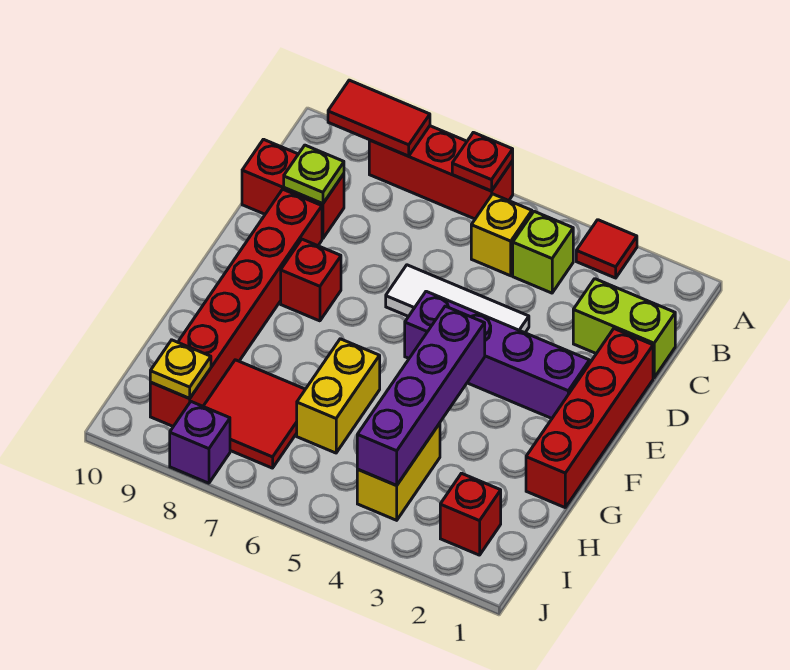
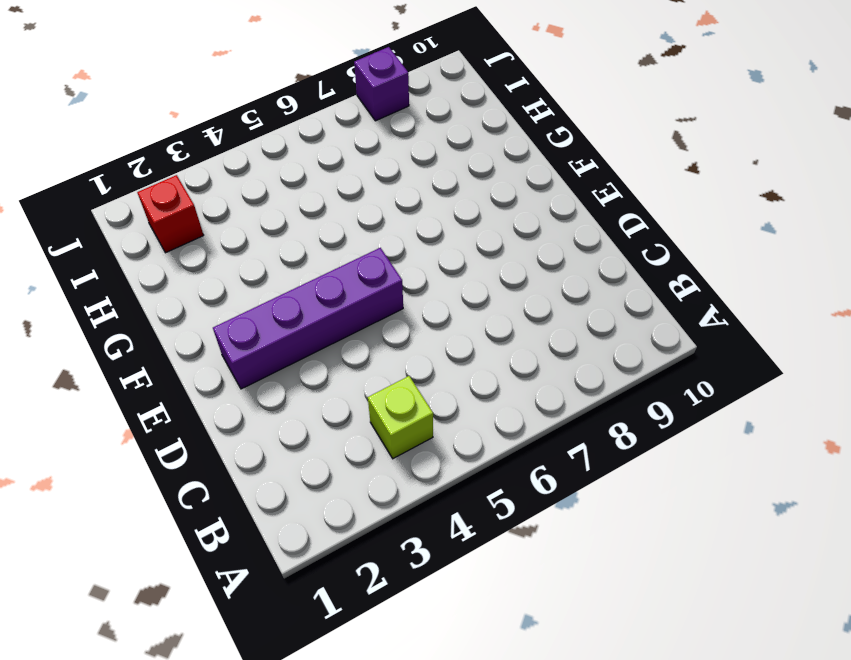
none -> red 1x1 tile [576,220,637,278]
none -> red 1x3 brick [369,126,513,219]
none -> yellow 1x1 brick [471,194,532,276]

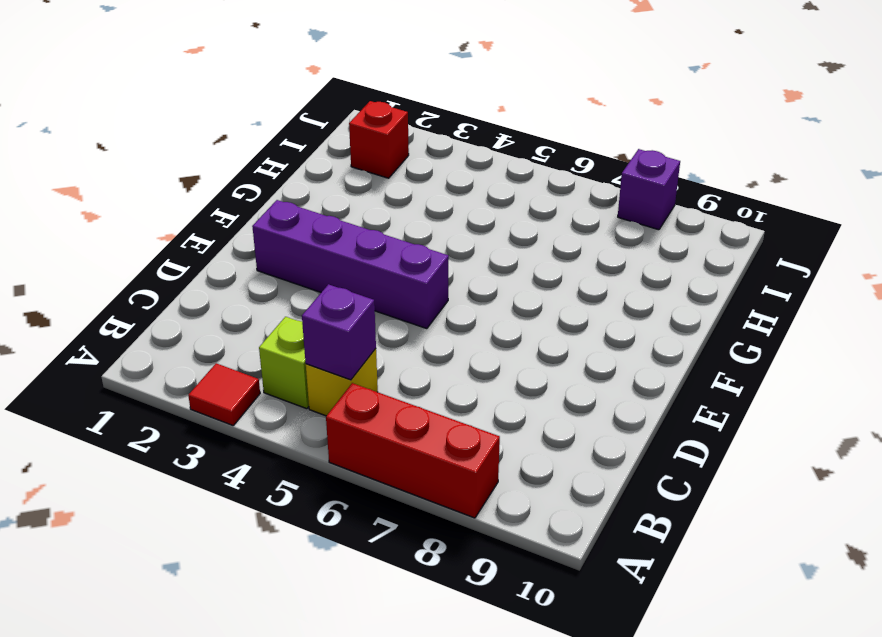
purple 1x1 brick [302,284,376,380] -> none
none -> lime 1x2 brick [573,279,675,378]
none -> red 1x2 brick [242,139,344,239]
none -> red 1x4 brick [526,329,653,507]

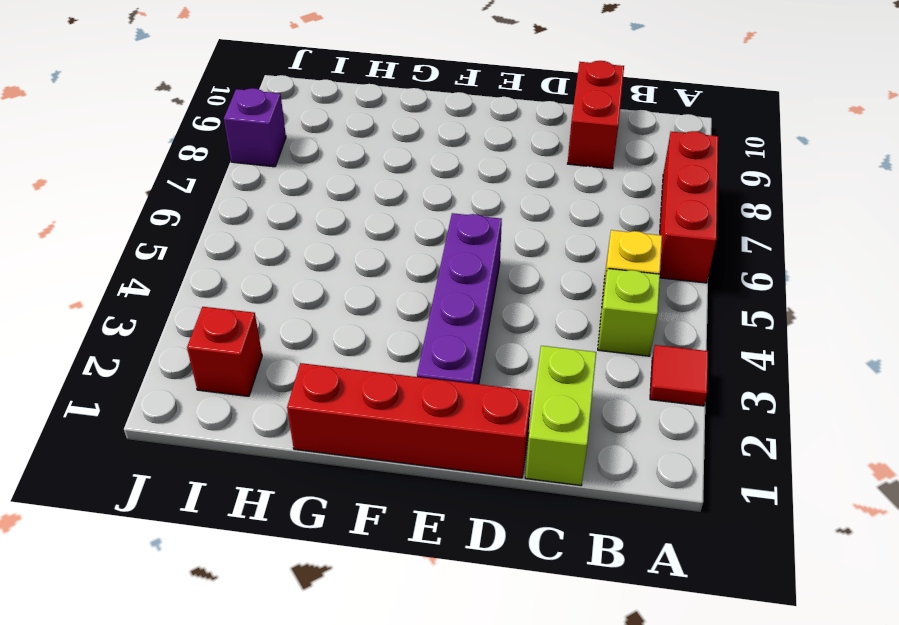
none -> white 1x3 tile [386,265,529,333]
none -> red 1x6 brick [150,189,322,426]
none -> red 1x1 brick [281,239,341,321]

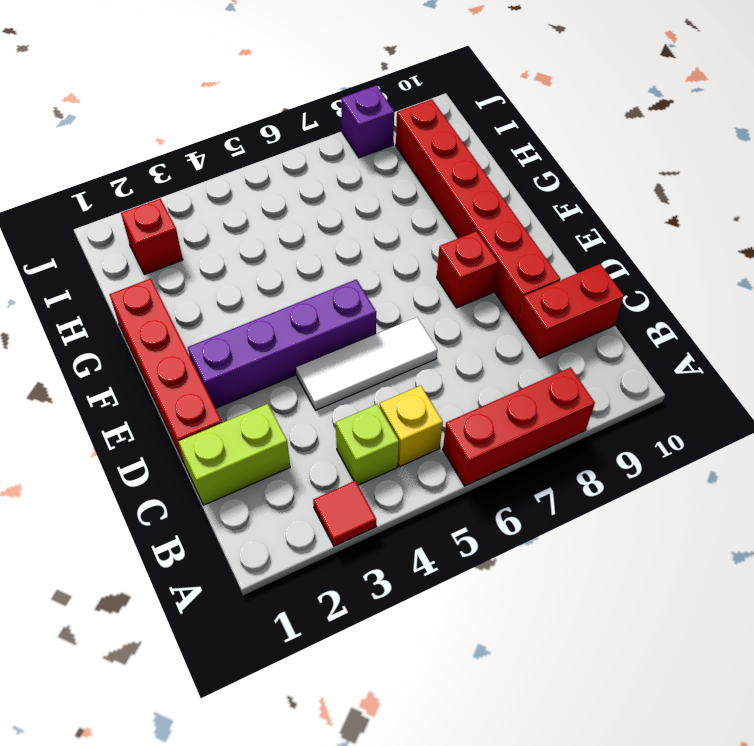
none -> yellow 1x2 brick [297,339,380,453]
none -> yellow 1x2 brick [357,423,440,520]
none -> red 2x2 tile [203,360,305,468]

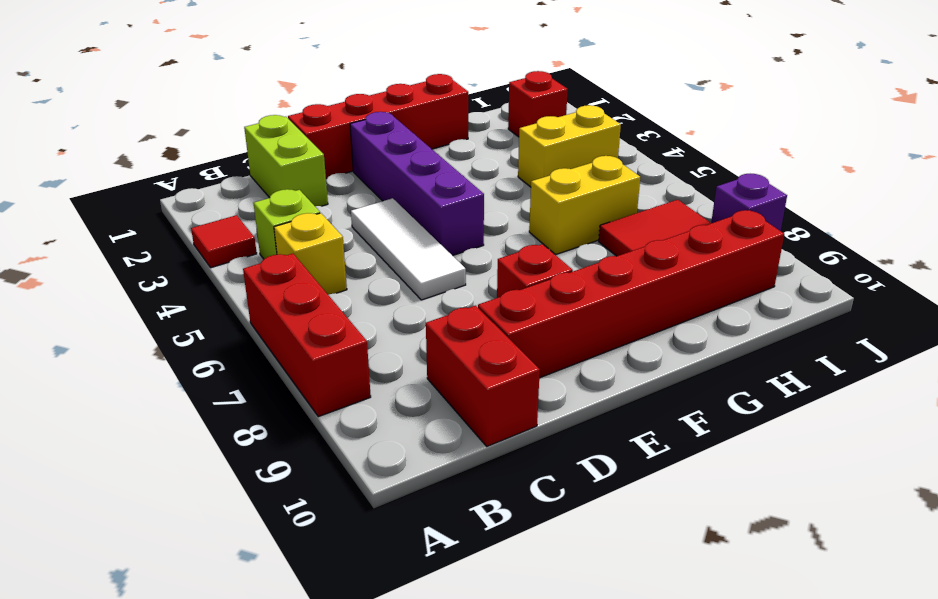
none -> red 1x1 plate [452,132,513,191]
none -> red 1x2 tile [328,80,430,156]
none -> lime 1x1 plate [284,145,344,204]

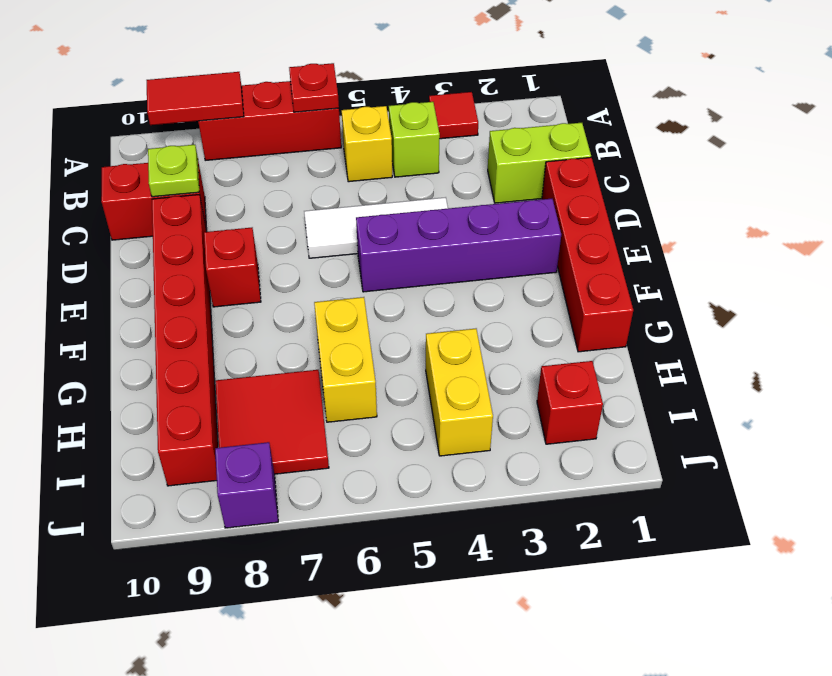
none -> purple 1x4 brick [357,306,485,485]
none -> yellow 1x1 plate [150,340,211,398]

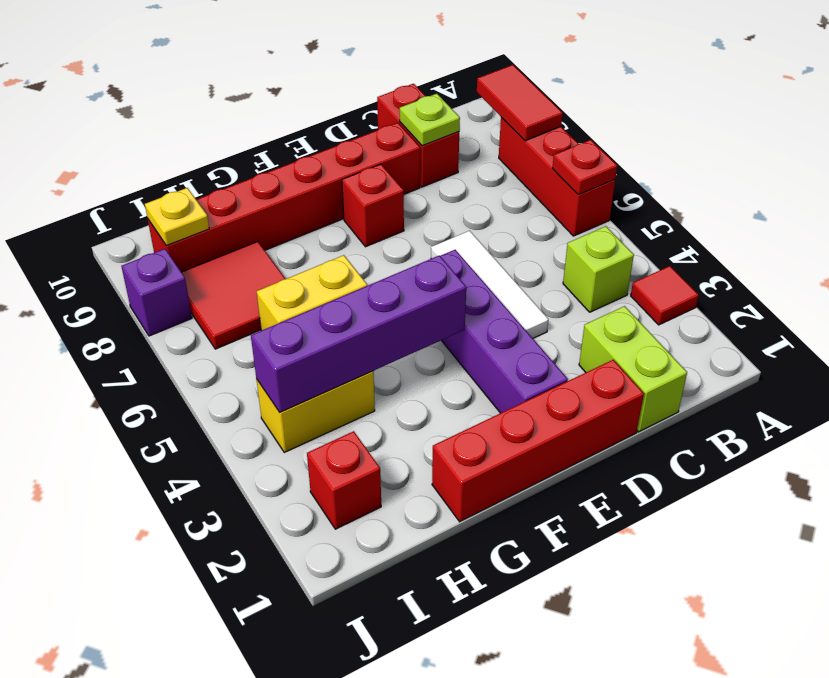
none -> yellow 1x1 brick [471,194,532,276]

